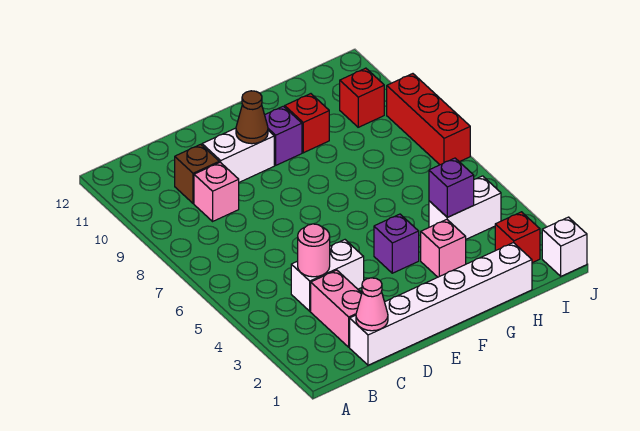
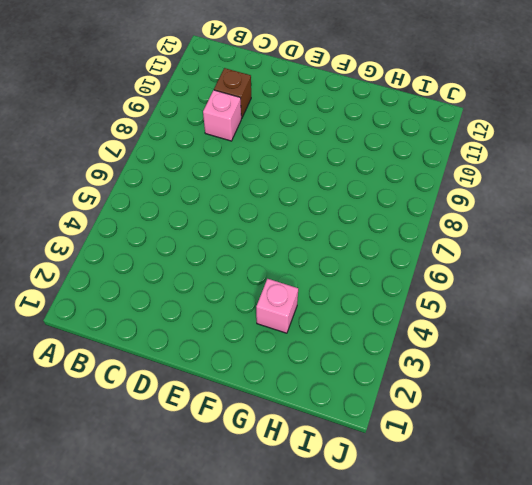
none -> white 1x6 brick [350,243,532,365]
none -> pink 1x2 brick [311,270,362,347]
none -> white 1x2 brick [291,240,364,311]

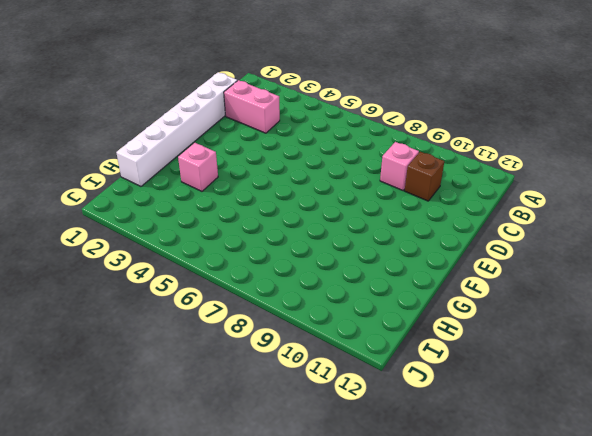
none -> white 1x2 brick [291,240,364,311]
none -> white 1x2 brick [202,128,274,182]
none -> purple 1x1 brick [374,214,419,273]

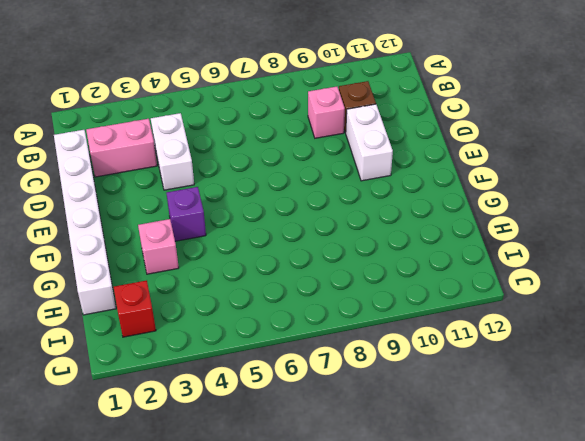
none -> purple 1x1 brick [265,106,302,165]
none -> red 1x1 brick [285,94,329,153]
none -> white 1x2 brick [429,176,501,239]

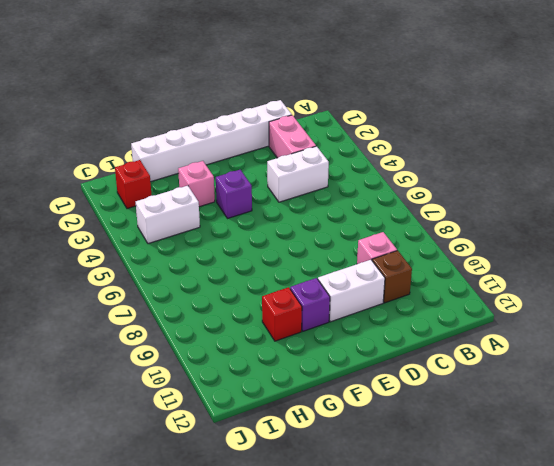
none -> red 1x1 brick [340,68,384,127]
none -> white 1x1 brick [542,217,587,276]
none -> red 1x3 brick [387,74,470,165]

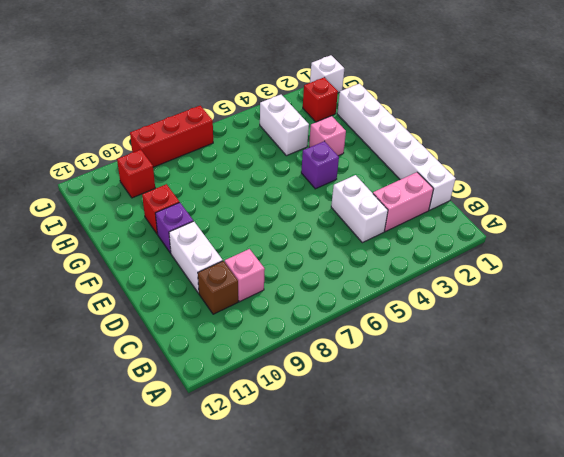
none -> pink 1x1 cone [356,278,388,331]
none -> pink 1x1 round brick [298,224,330,277]
none -> brown 1x1 cone [236,91,268,144]

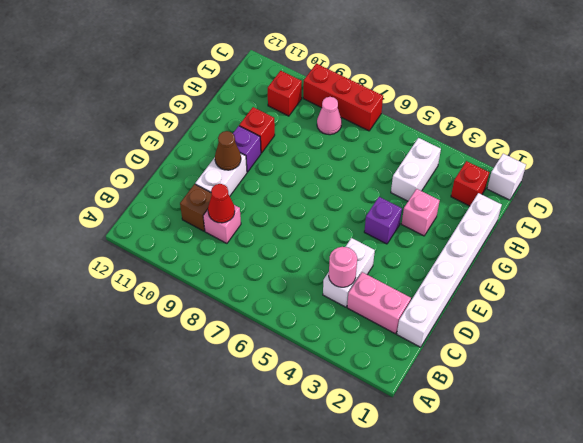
red 1x1 cone [208,184,235,223] -> none
pink 1x1 cone [317,97,342,135] -> pink 1x1 cone moved to [356,278,388,331]
none -> purple 1x1 brick [429,158,474,217]

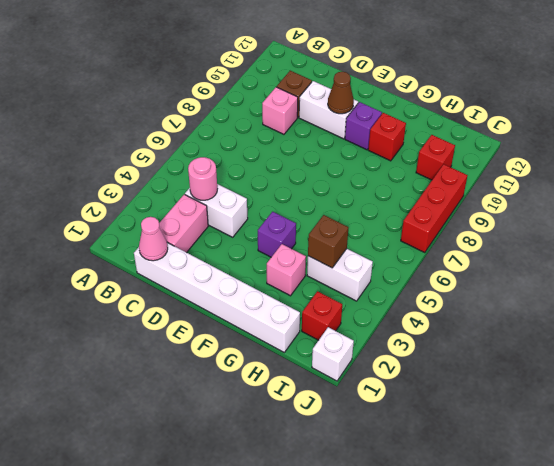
brown 1x1 brick [308,215,348,268] -> purple 1x1 brick [429,158,474,217]

